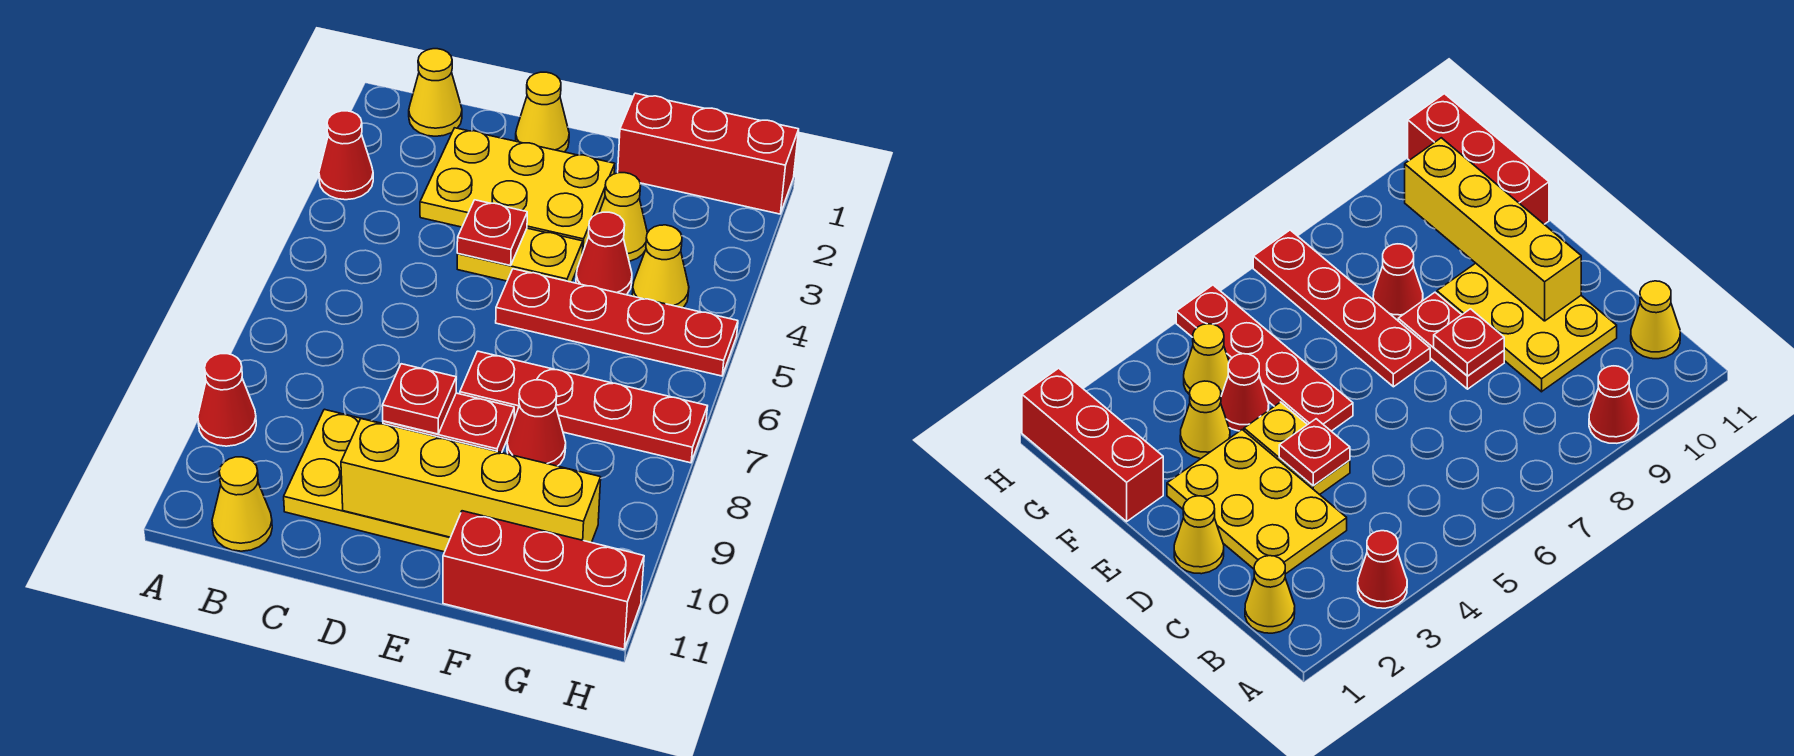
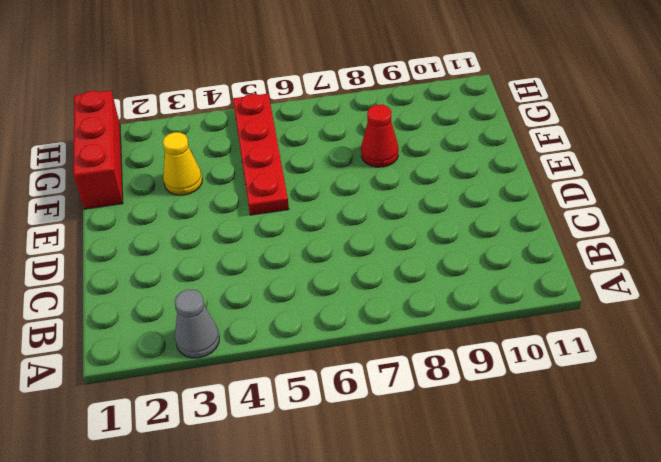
grey 1x1 cone [175,289,219,358] -> red 1x1 cone [319,111,373,200]
none -> red 1x1 cone [198,354,256,446]
none -> yellow 1x1 cone [409,49,462,136]
none -> yellow 1x1 cone [212,457,272,551]

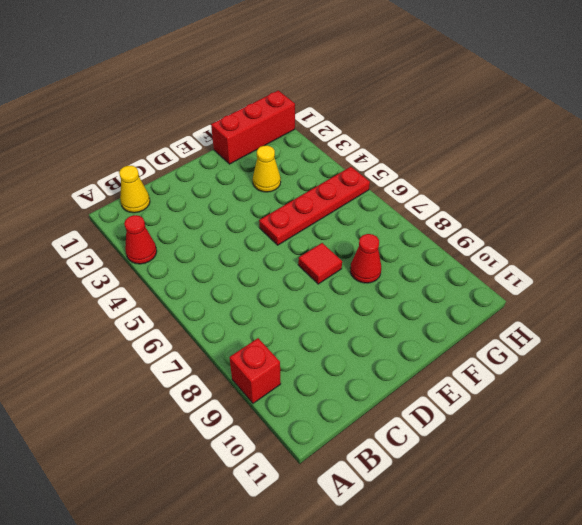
red 1x1 brick [229,338,281,403] -> red 1x1 cone [198,354,256,446]
red 1x1 tile [298,243,342,284] -> red 1x4 plate [460,351,708,463]
none -> yellow 1x1 cone [212,457,272,551]
none -> yellow 2x3 plate [420,128,615,254]
none -> yellow 2x3 plate [284,409,469,552]

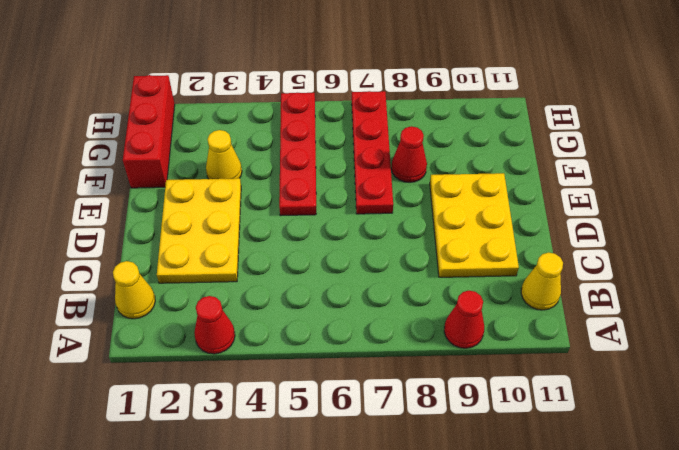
none -> yellow 1x1 cone [516,72,569,152]
none -> yellow 1x2 plate [457,228,583,282]
none -> red 1x2 plate [383,393,514,453]

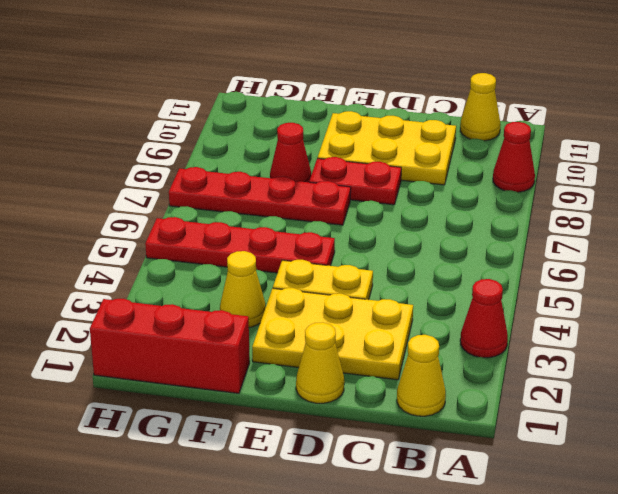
none -> red 1x1 cone [576,212,632,295]
none -> red 1x3 brick [443,511,644,649]
none -> yellow 1x1 cone [632,225,689,308]

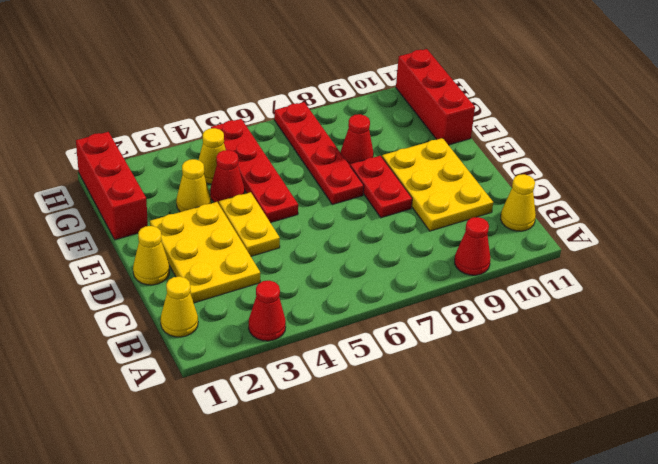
none -> red 1x1 plate [457,200,527,265]
none -> red 1x1 plate [382,364,456,434]
none -> yellow 1x4 brick [341,419,601,543]

